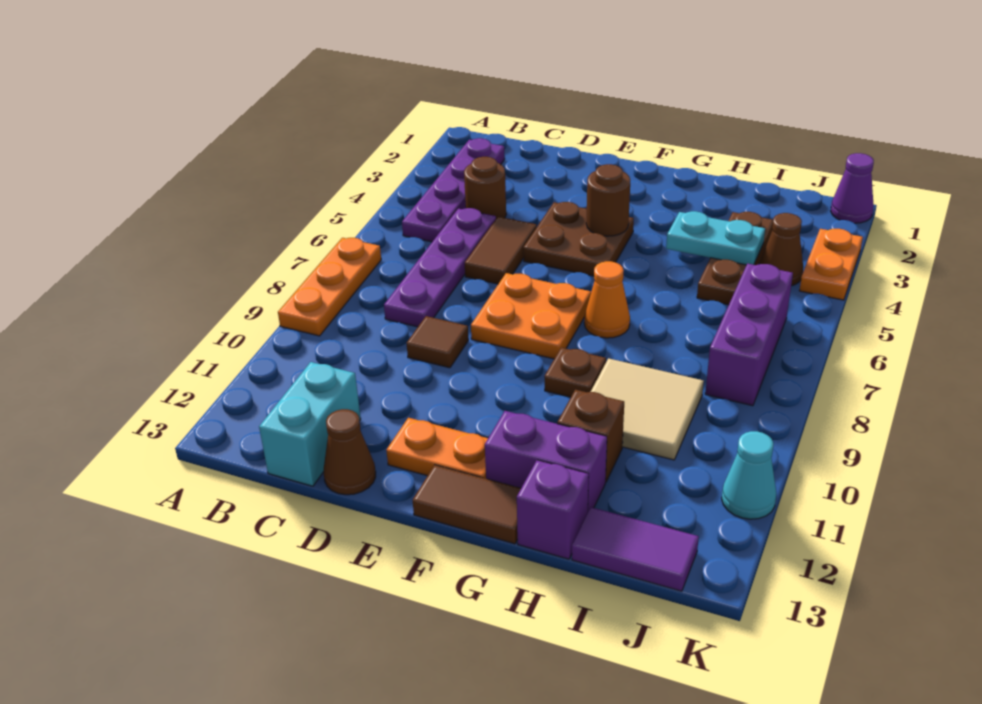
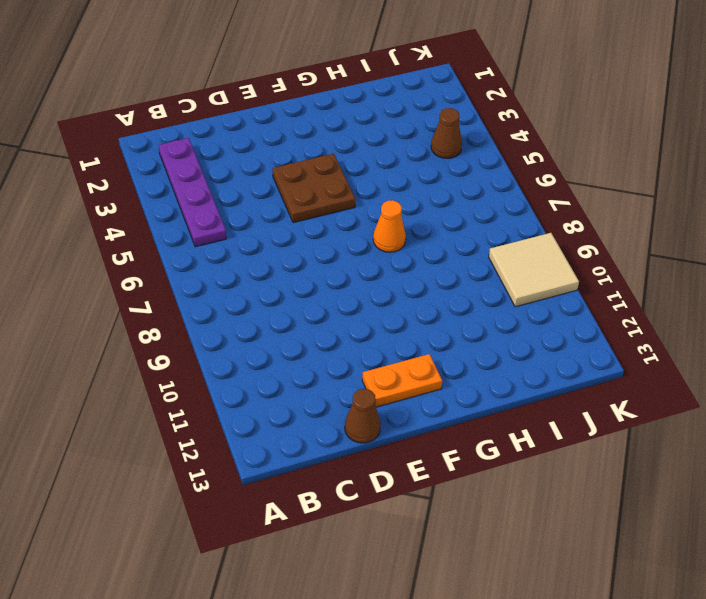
tan 2x2 tile [489,233,579,307] -> tan 2x2 tile moved to [590,358,704,460]
none -> orange 1x3 plate [278,238,381,336]
none -> brown 1x1 round brick [464,157,506,218]
none -> purple 1x4 plate [384,208,496,327]

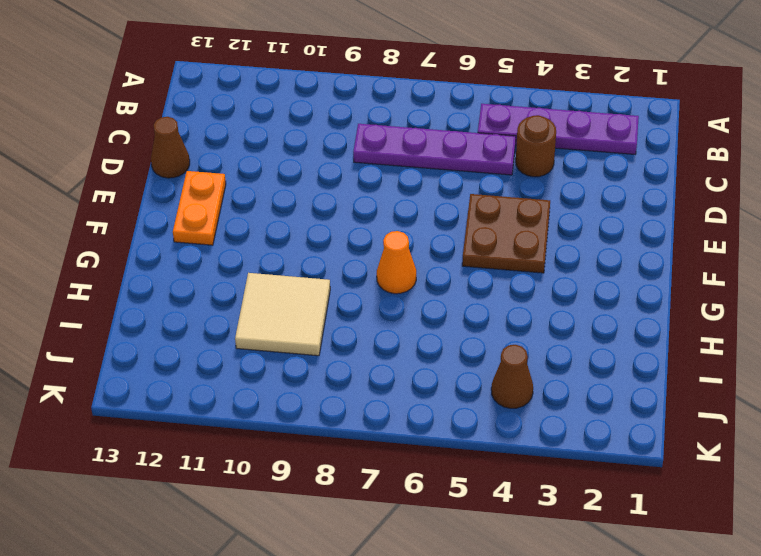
none -> orange 1x3 plate [278,238,381,336]
none -> cyan 1x2 brick [259,362,361,486]
none -> brown 1x2 tile [465,217,537,284]

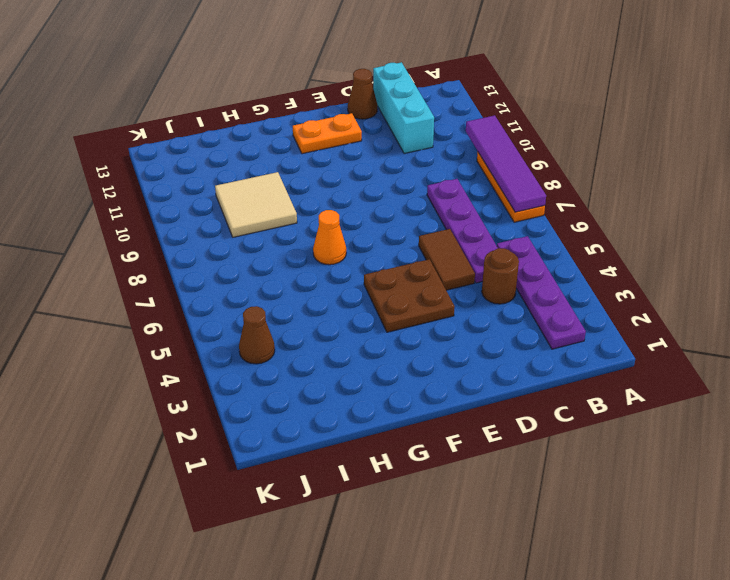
purple 1x4 tile [466,115,546,212] -> none
cyan 1x3 brick [373,62,434,154] -> cyan 1x2 brick [259,362,361,486]
none -> brown 1x1 tile [407,316,468,368]
none -> orange 2x2 plate [471,273,591,359]
none -> brown 1x2 tile [413,465,521,544]

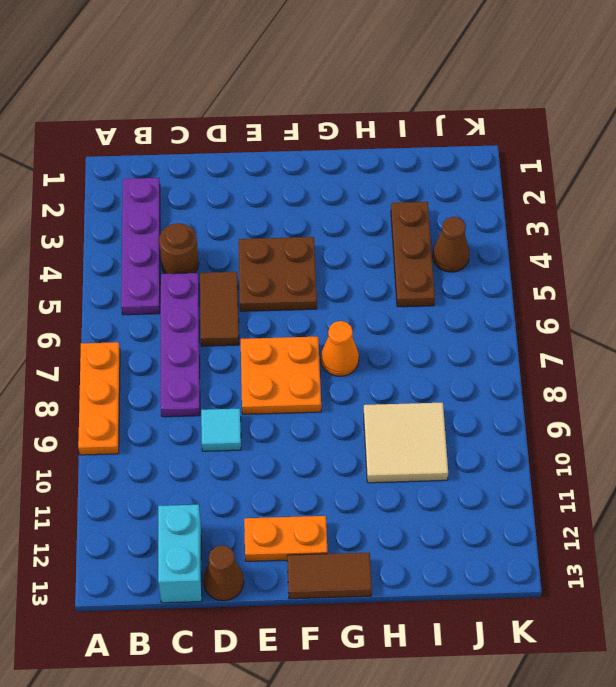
cyan 1x1 tile [201,409,241,451] -> brown 1x1 tile [407,316,468,368]
none -> brown 1x1 plate [544,347,606,397]
none -> purple 1x2 brick [485,411,607,511]
none -> brown 1x1 brick [557,390,624,482]

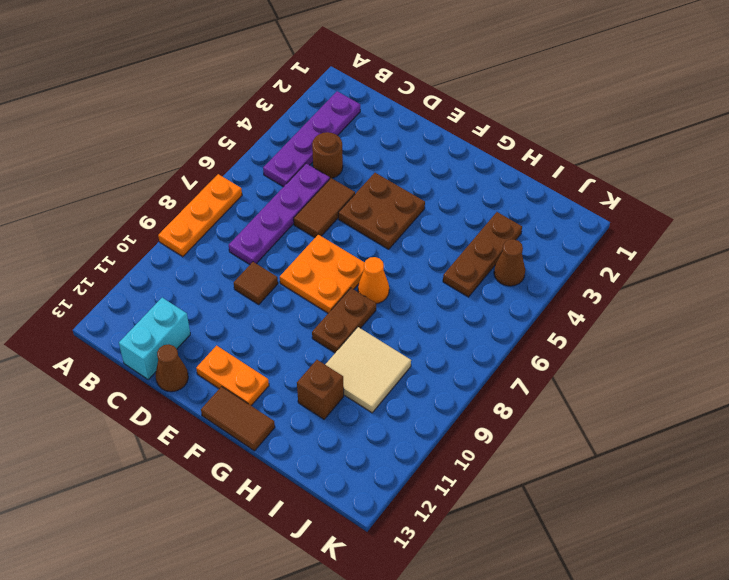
brown 1x2 plate [312,288,376,353] -> brown 1x1 plate [544,347,606,397]
none -> purple 1x2 brick [485,411,607,511]
none -> purple 1x1 brick [517,460,589,559]
none -> purple 1x2 tile [572,507,699,591]

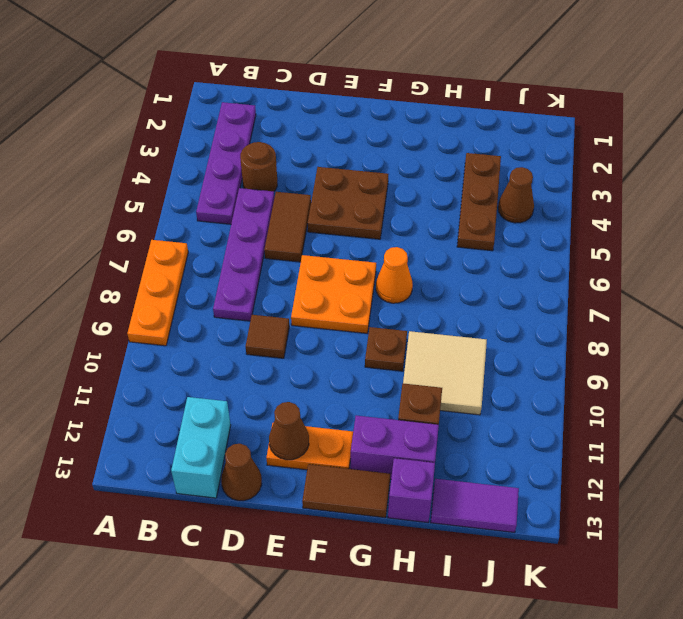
brown 1x1 cone [269,402,309,460] -> none
none -> purple 1x3 brick [705,264,793,406]
none -> purple 1x1 cone [831,153,874,223]
none -> orange 1x2 plate [799,229,863,300]

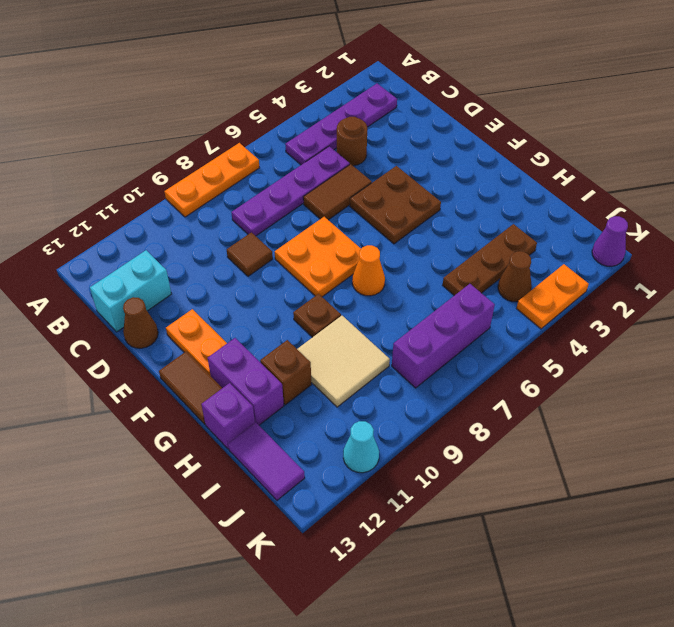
none -> brown 1x1 round brick [586,164,630,236]
none -> cyan 1x2 plate [666,211,765,265]

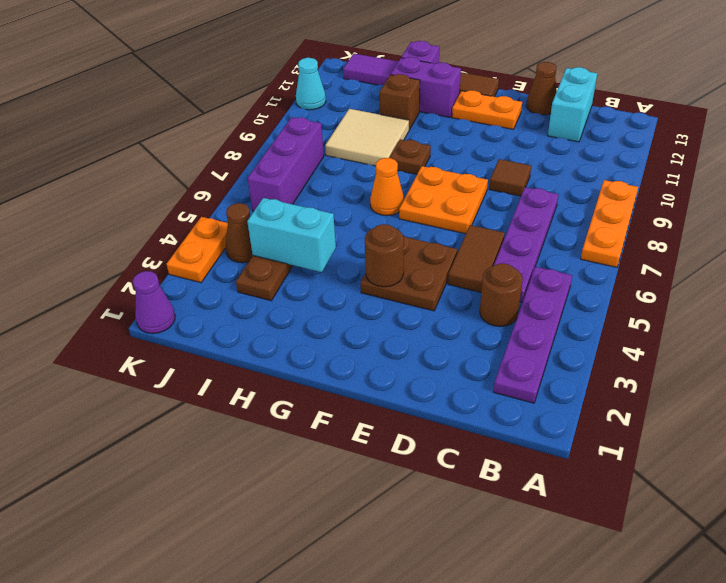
cyan 1x2 brick [247,198,336,272] -> cyan 1x2 plate [666,211,765,265]

